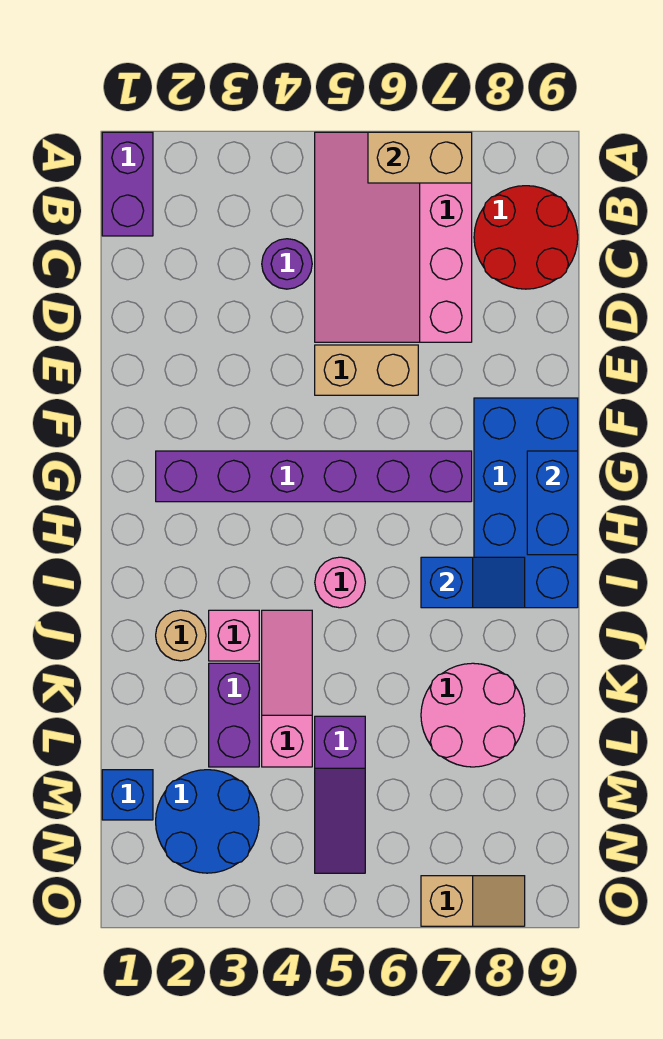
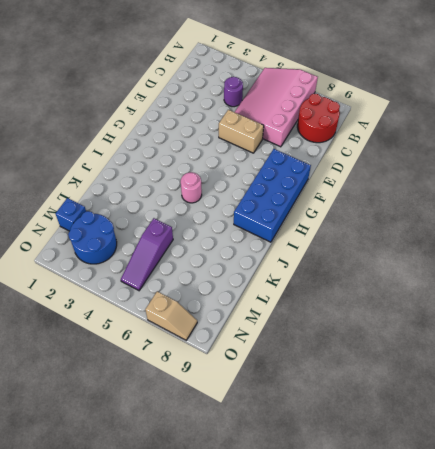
none -> purple 1x2 brick [102,132,153,236]
none -> purple 1x6 brick [156,451,472,502]
none -> tan 1x1 round brick [156,610,206,661]

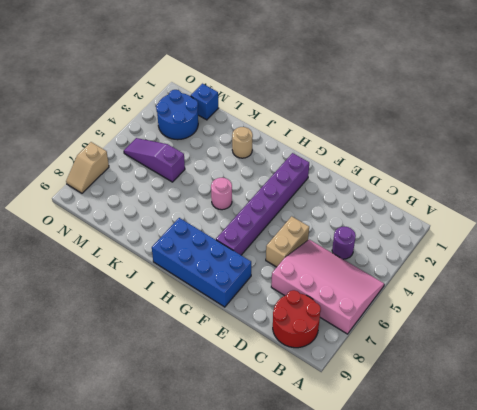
none -> purple 1x2 brick [102,132,153,236]
none -> pink 1x1 brick [209,610,259,661]
none -> pink 1x3 slope [262,610,312,767]

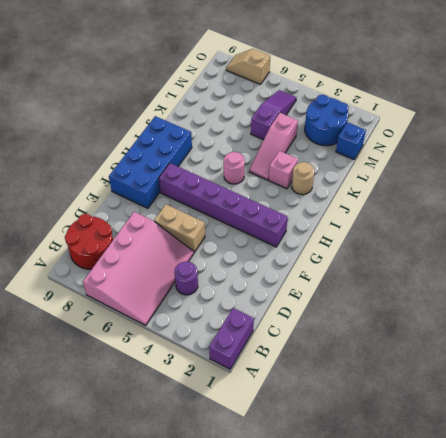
none -> purple 1x2 brick [209,663,259,767]
none -> pink 2x2 round brick [421,663,525,767]
none -> tan 1x2 brick [368,132,472,183]

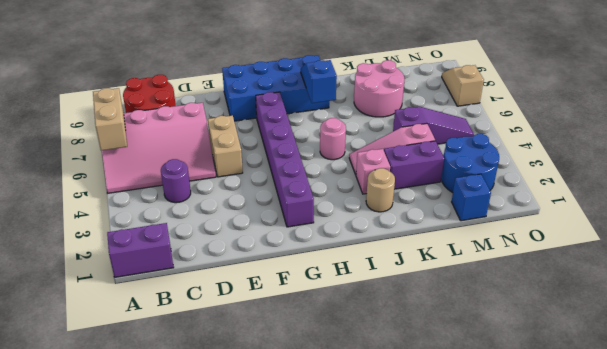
none -> blue 1x2 brick [527,451,578,555]

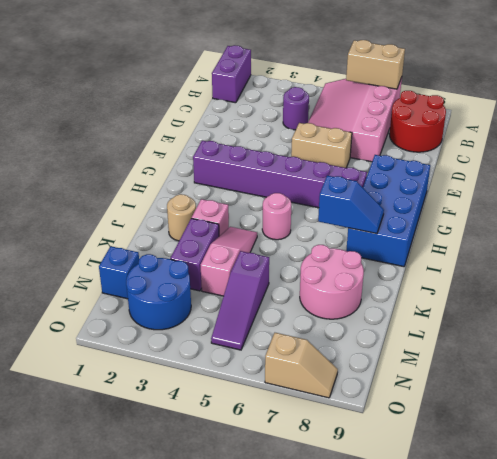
none -> blue 1x2 brick [527,451,578,555]

